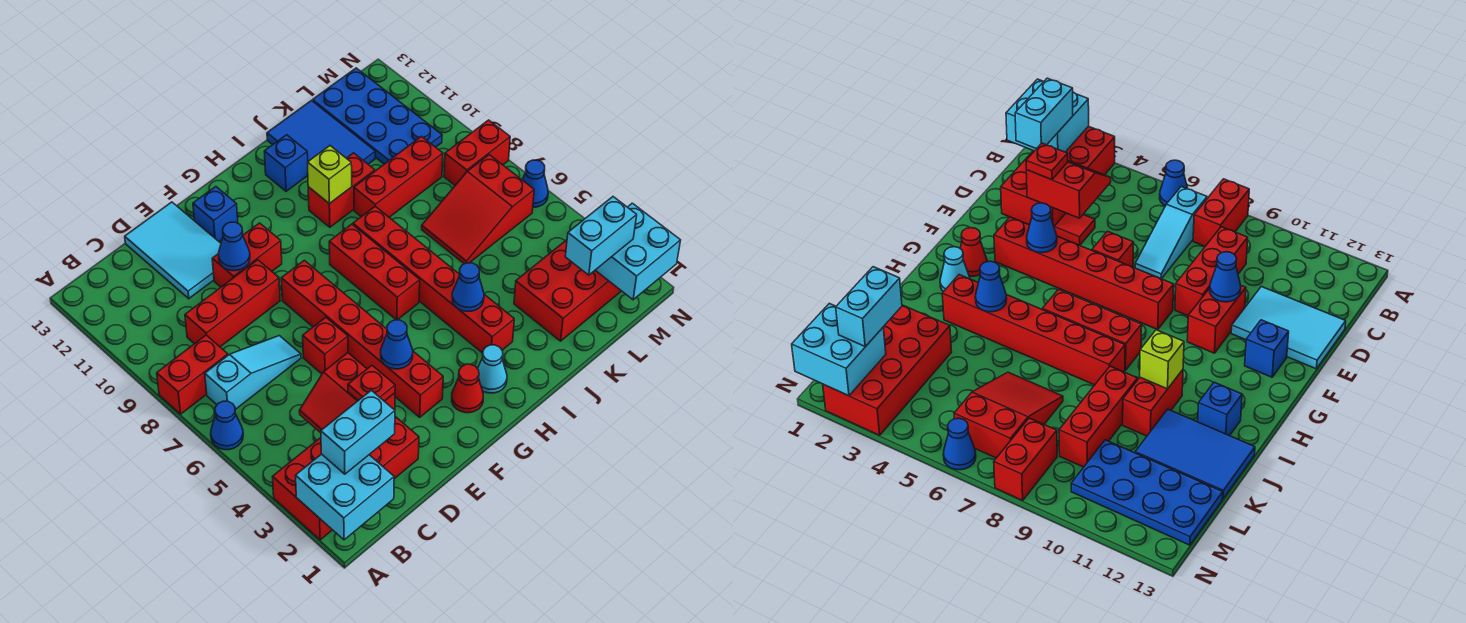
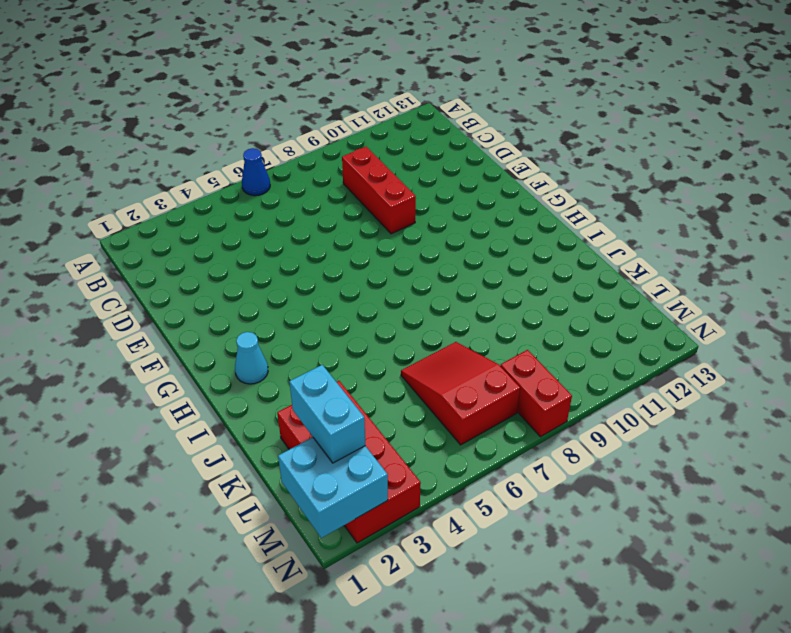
none -> red 2x4 brick [273,417,419,540]
none -> red 1x2 brick [157,335,228,414]
none -> cyan 1x3 slope [205,336,301,410]
none -> red 1x1 tile [1054,213,1095,245]

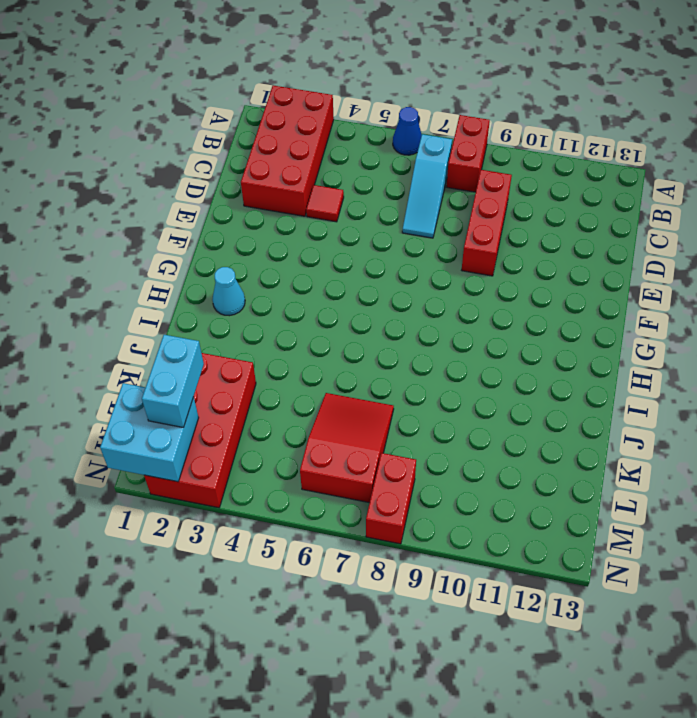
none -> cyan 2x3 tile [125,202,221,299]
none -> red 1x1 brick [303,317,348,374]
none -> red 1x2 brick [212,223,282,287]
none -> red 1x6 brick [281,260,443,417]

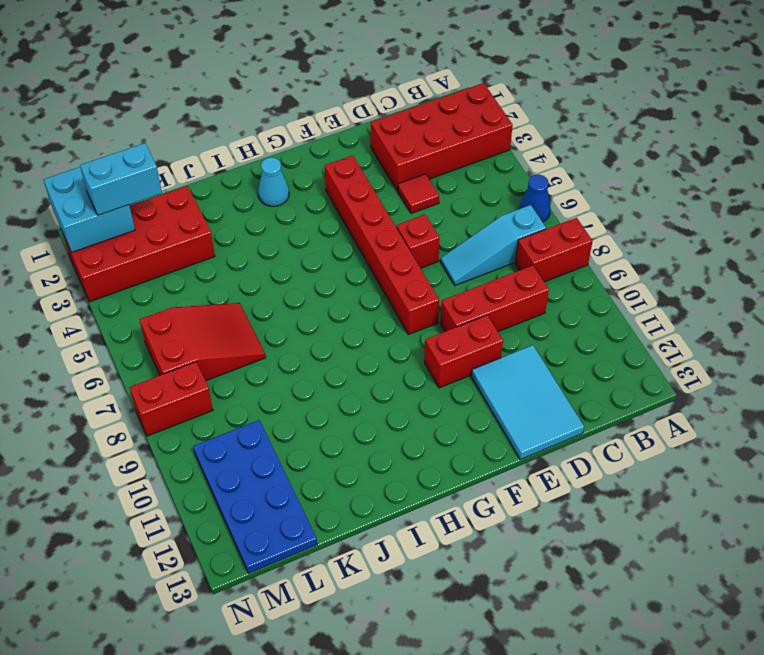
none -> blue 1x1 brick [193,187,238,241]
none -> red 1x1 cone [452,364,483,413]
none -> red 1x3 brick [329,224,420,320]
none -> red 1x6 brick [353,206,514,353]

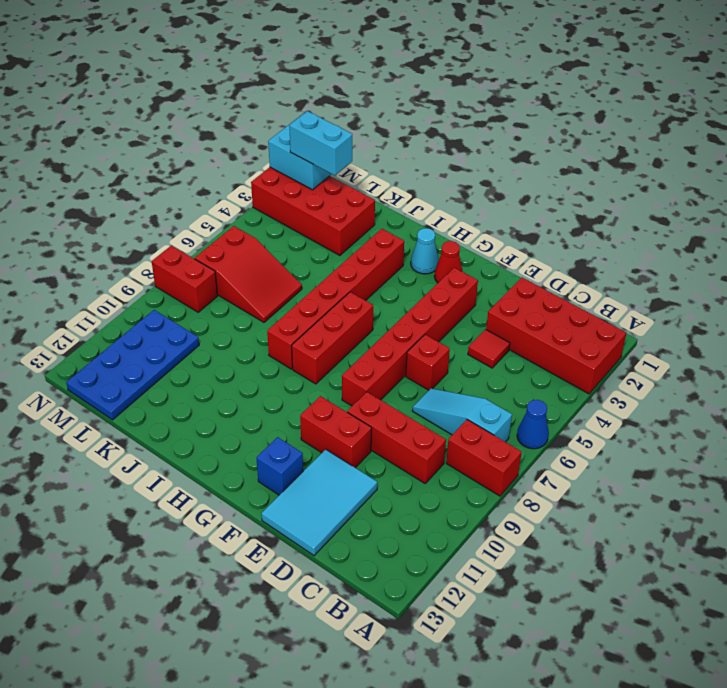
none -> red 1x2 brick [308,153,375,227]
none -> blue 1x1 brick [264,135,308,191]
none -> red 1x3 brick [354,136,443,217]
none -> blue 2x3 tile [267,101,375,164]

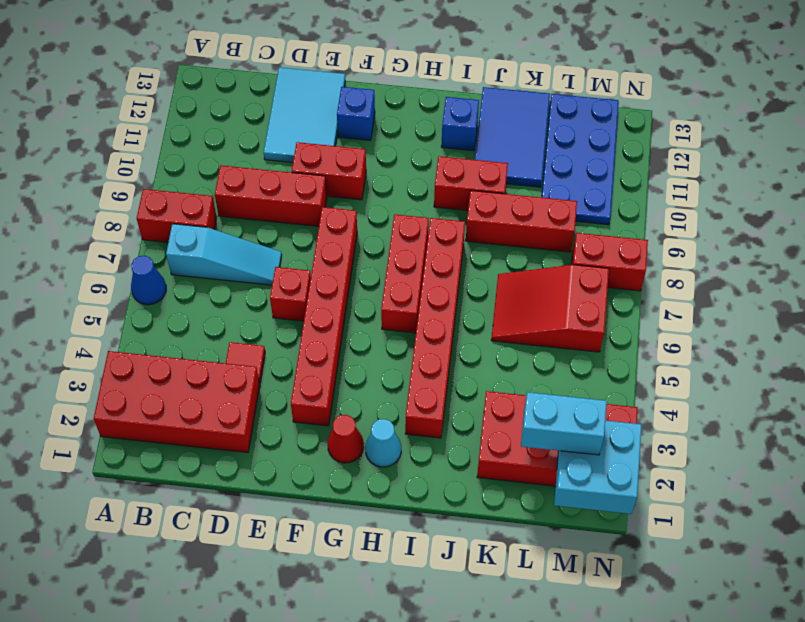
none -> blue 1x1 cone [522,160,548,207]
none -> cyan 2x2 brick [296,454,394,540]
none -> red 2x2 slope [299,353,395,433]
none -> blue 1x1 cone [219,222,250,271]

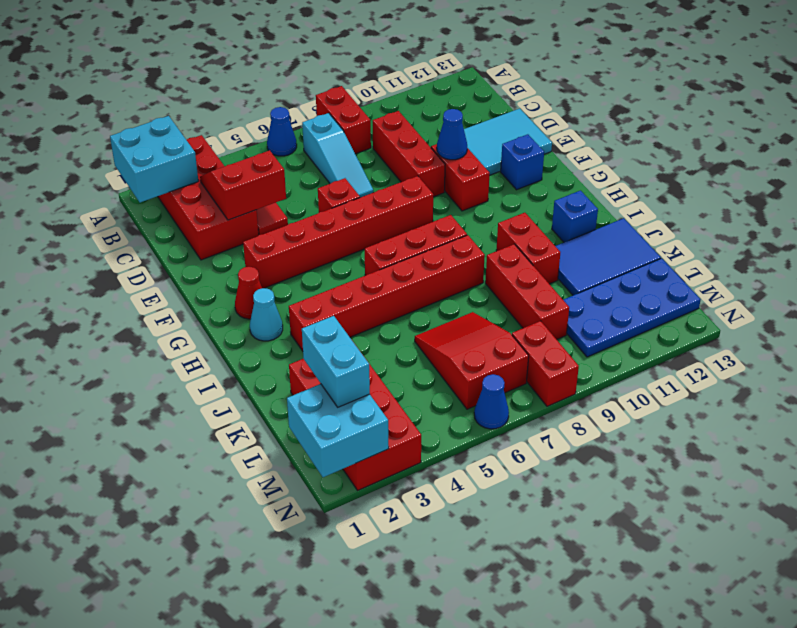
none -> blue 1x1 cone [381,320,413,369]
none -> blue 1x1 cone [452,263,484,311]
none -> lime 1x1 brick [308,146,352,204]
none -> cyan 1x2 brick [321,390,395,474]

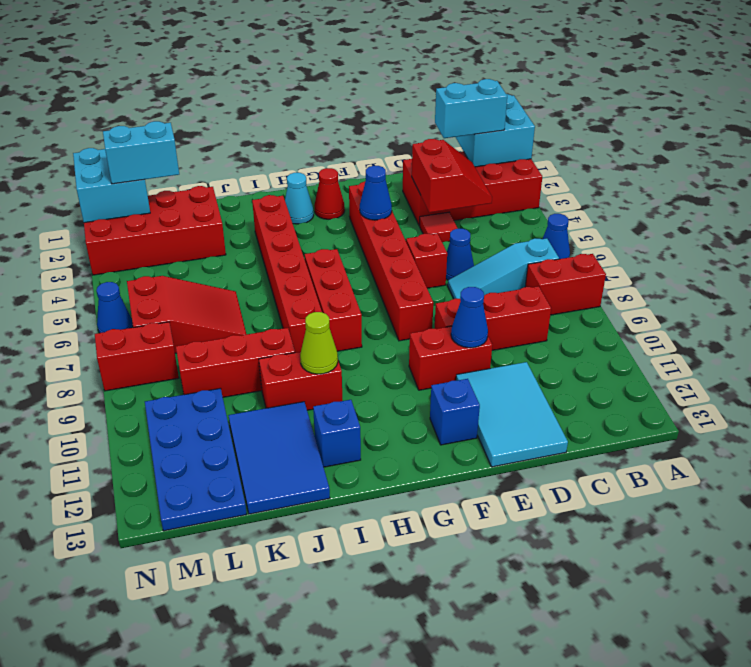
blue 1x1 cone [446,229,474,280] -> blue 1x1 cone moved to [452,263,484,311]
lime 1x1 cone [300,312,338,374] -> lime 1x1 brick [308,146,352,204]
none -> red 1x1 plate [348,365,395,401]

